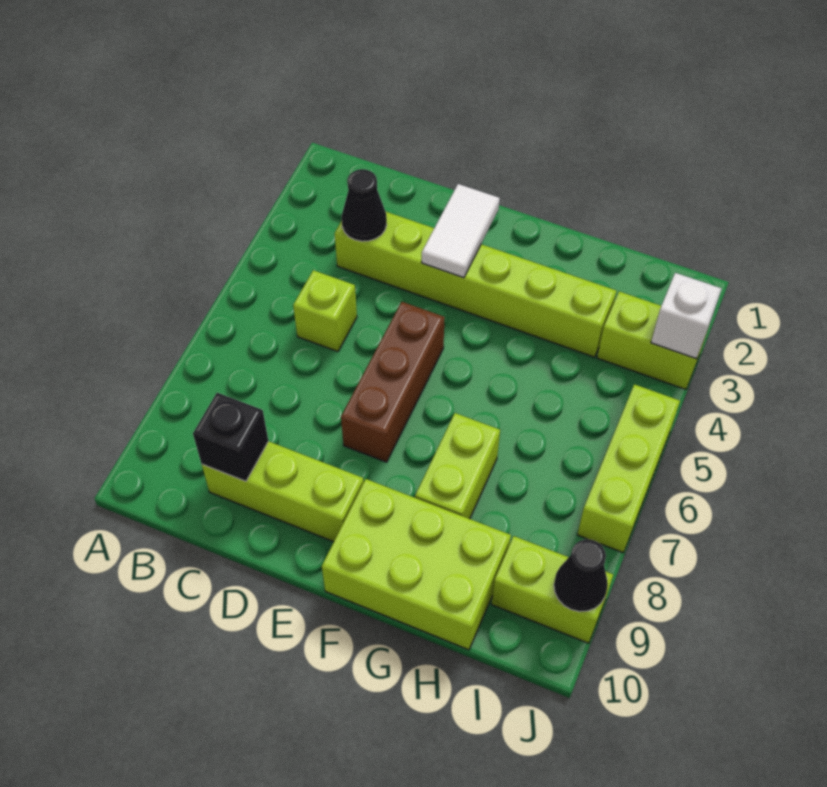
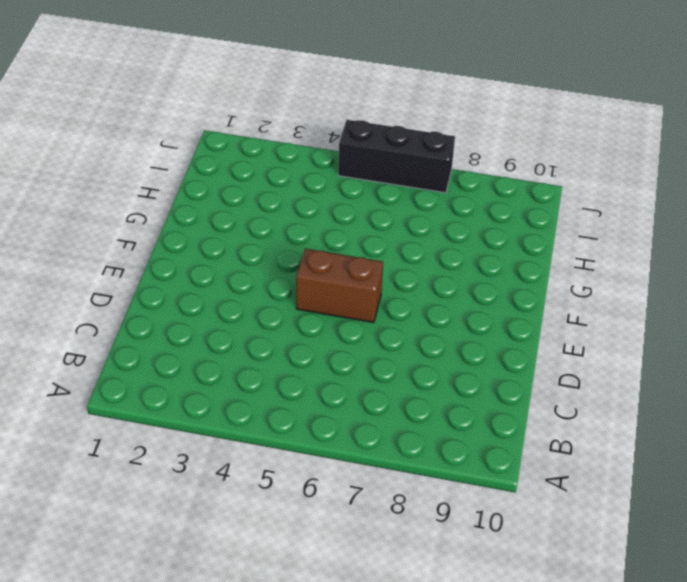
brown 1x2 brick [296,249,383,323] -> brown 1x3 brick [341,302,445,462]
black 1x3 brick [338,120,455,193] -> lime 1x3 brick [577,384,680,553]
none -> lime 1x6 brick [335,212,616,357]
none -> lime 1x1 brick [293,270,357,352]
none -> lime 1x3 brick [202,441,364,542]

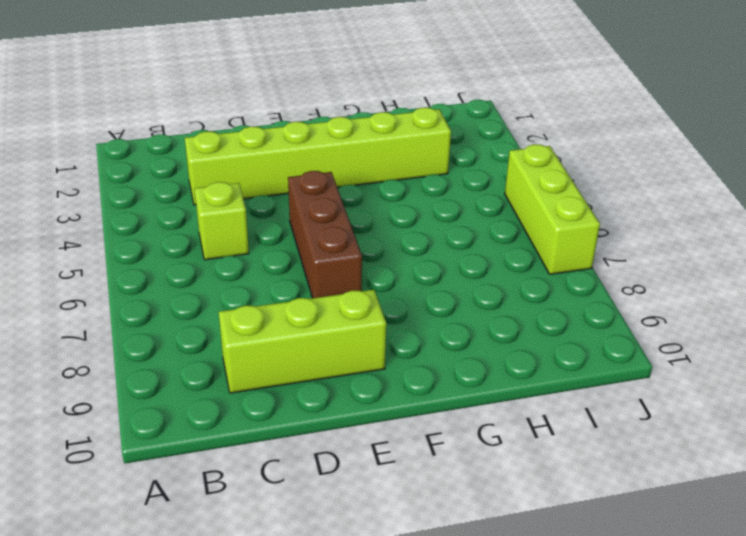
none -> lime 2x3 brick [322,479,511,650]
none -> lime 1x2 brick [415,413,500,519]
none -> lime 1x2 brick [597,291,708,389]

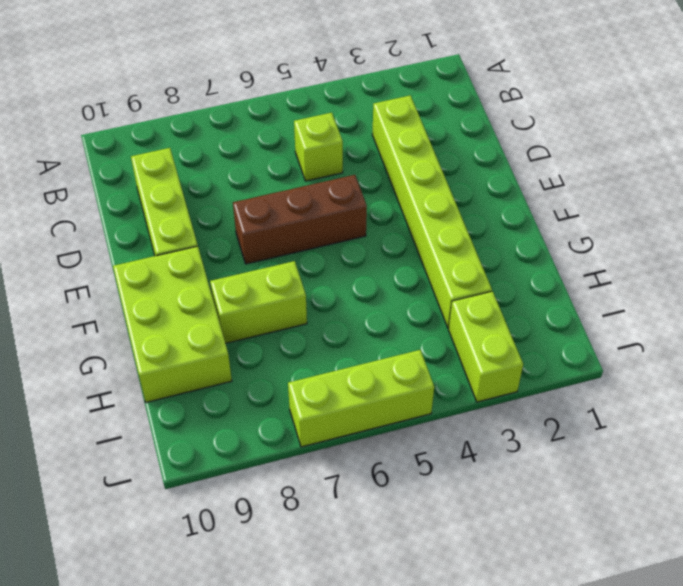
none -> lime 1x2 brick [492,536,613,643]
none -> black 1x1 cone [342,169,387,241]
none -> black 1x1 brick [193,393,268,481]

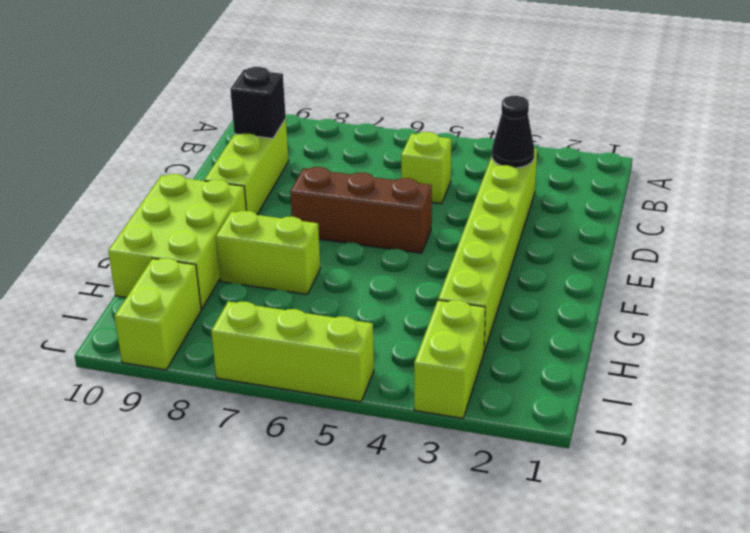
none -> white 1x2 tile [422,184,500,278]
none -> white 1x1 brick [651,273,722,359]
none -> black 1x1 cone [554,539,608,612]

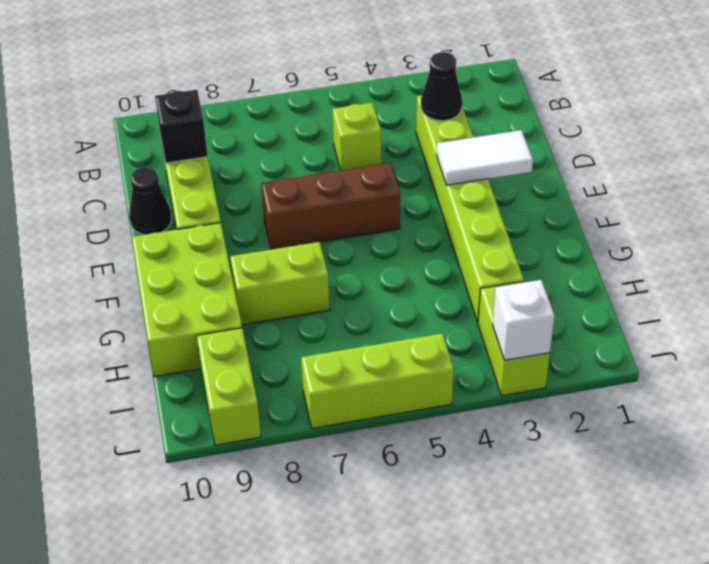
black 1x1 cone [129,167,172,235] -> black 1x1 cone moved to [554,539,608,612]

